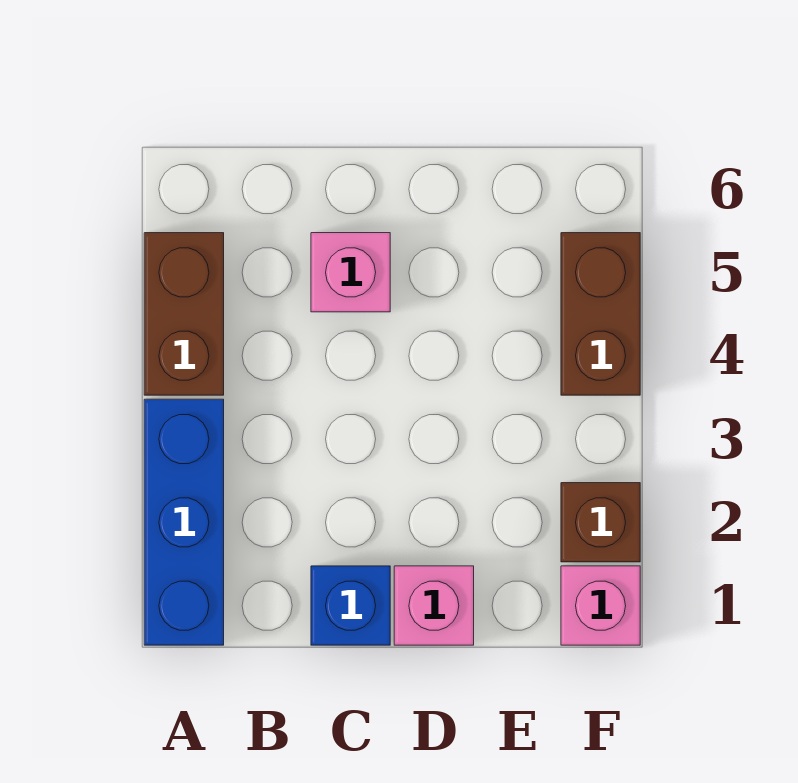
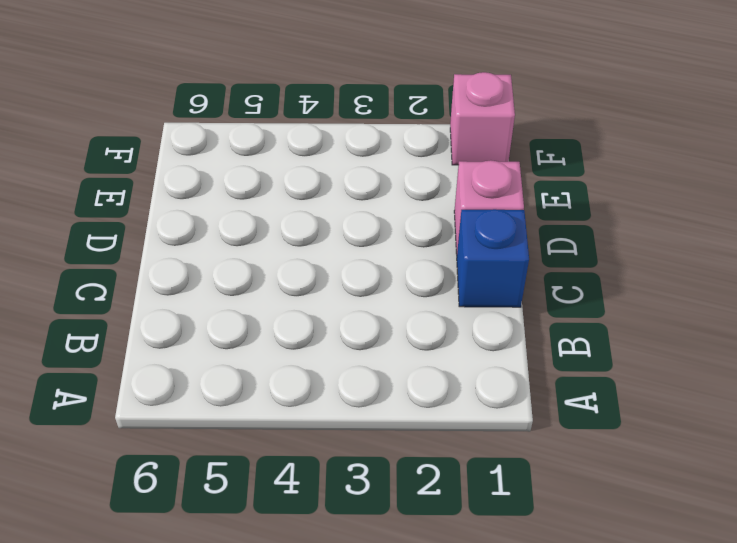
none -> blue 1x3 brick [144,399,224,645]
none -> brown 1x2 brick [144,233,224,395]

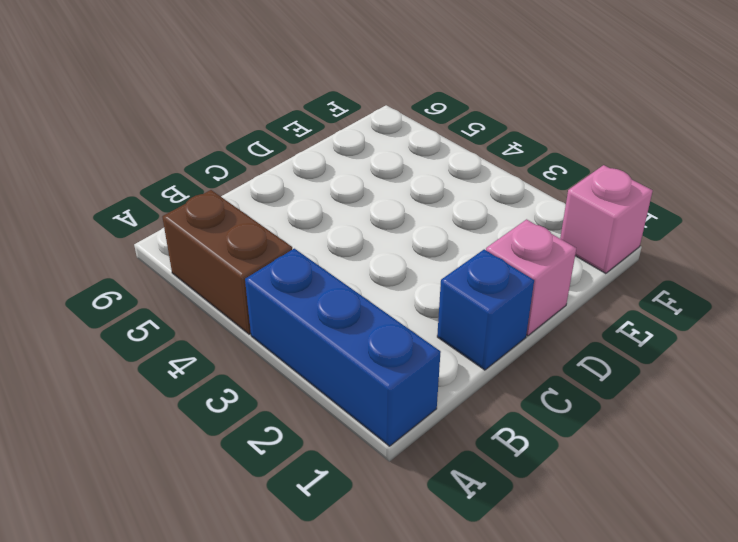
none -> pink 1x1 brick [311,233,390,312]
none -> brown 1x1 brick [561,483,640,562]

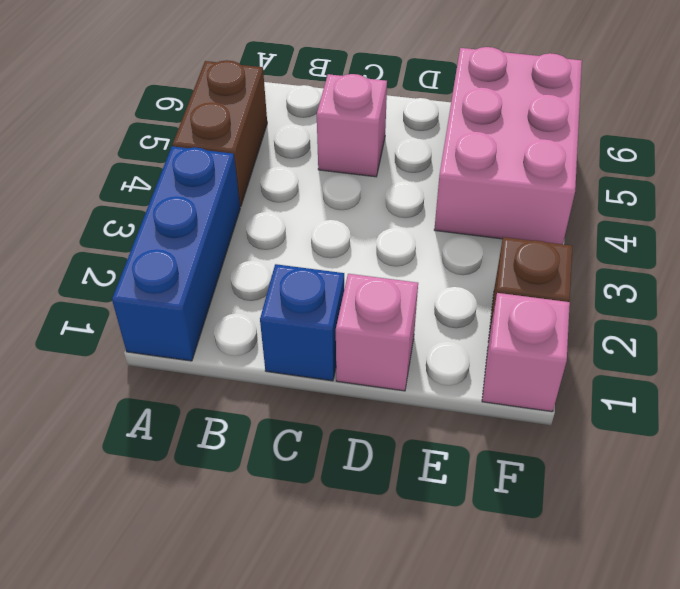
pink 2x3 brick [434,47,582,244] -> brown 1x2 brick [561,233,640,395]

